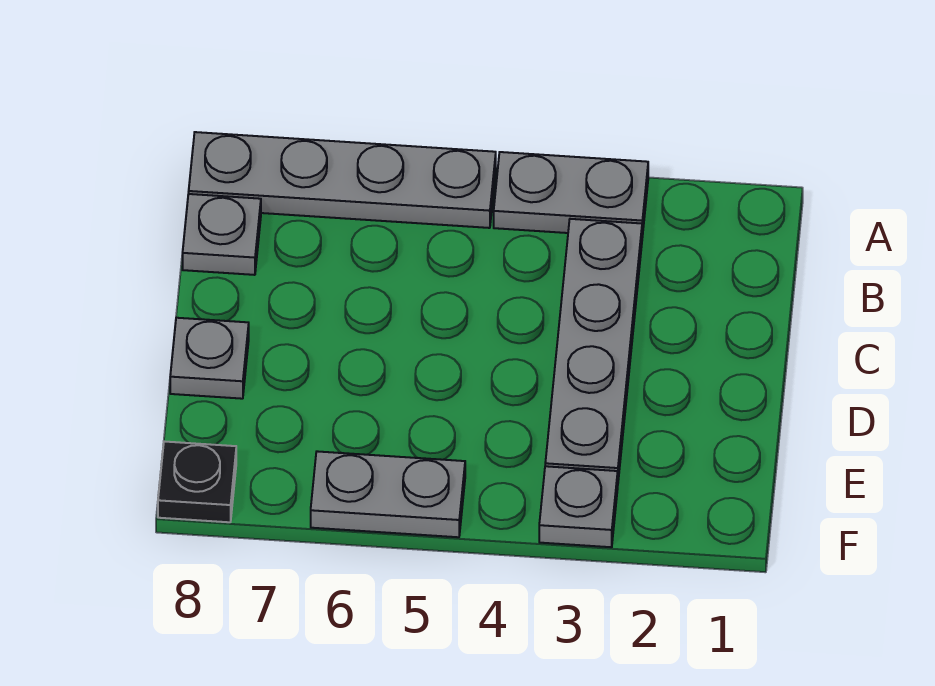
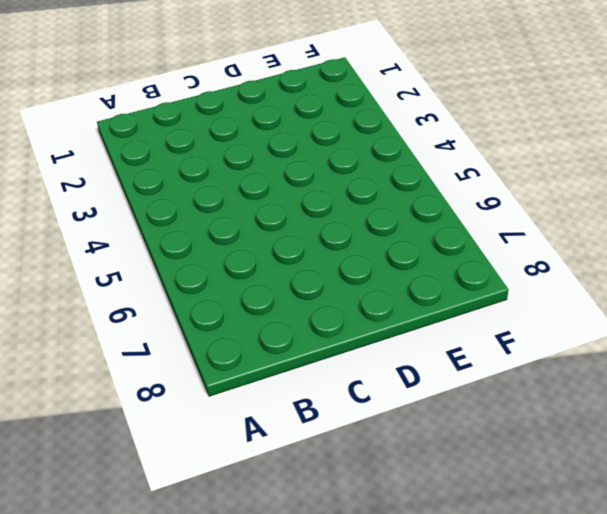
none -> grey 1x2 plate [494,152,648,237]
none -> grey 1x4 plate [189,132,496,228]

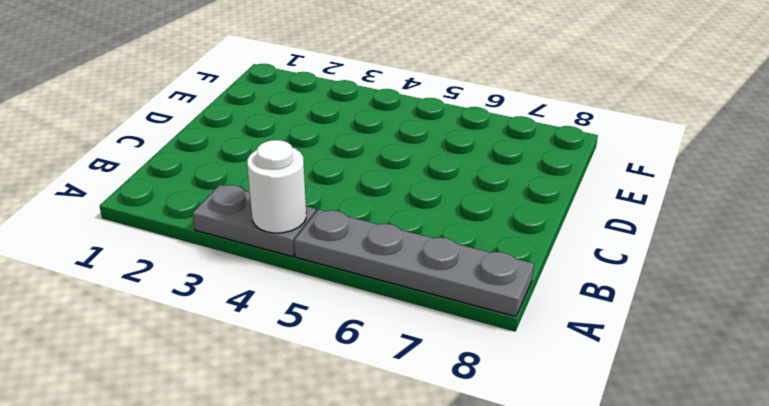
white 1x1 round brick [247,140,306,233] -> none
none -> grey 1x4 plate [545,219,642,480]
none -> grey 1x1 plate [183,194,261,275]

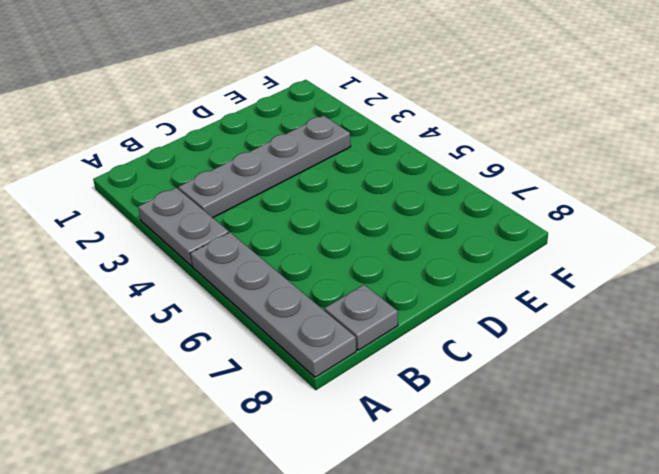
none -> grey 1x1 plate [170,318,249,399]
none -> grey 1x1 plate [539,466,618,547]

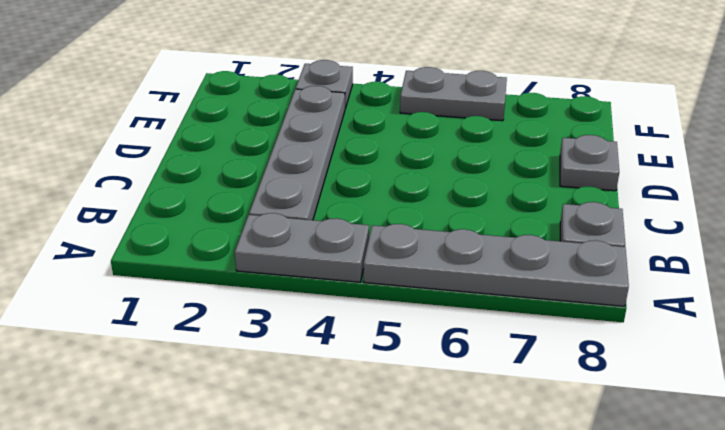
none -> black 1x1 plate [158,441,236,522]

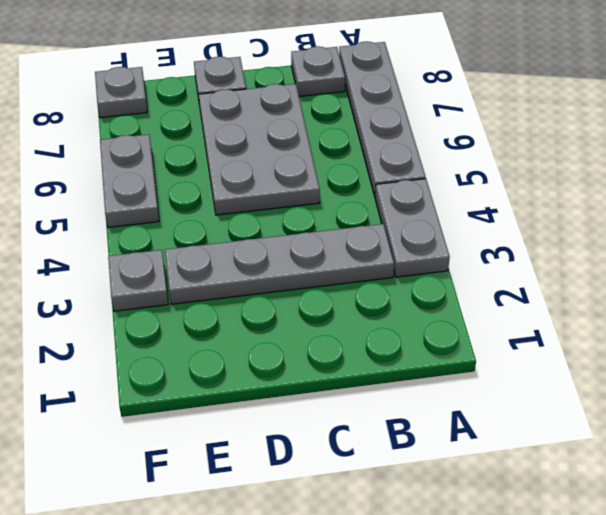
grey 2x3 plate [199,84,320,215] -> none
grey 1x1 plate [95,67,147,118] -> black 1x1 plate [158,441,236,522]

